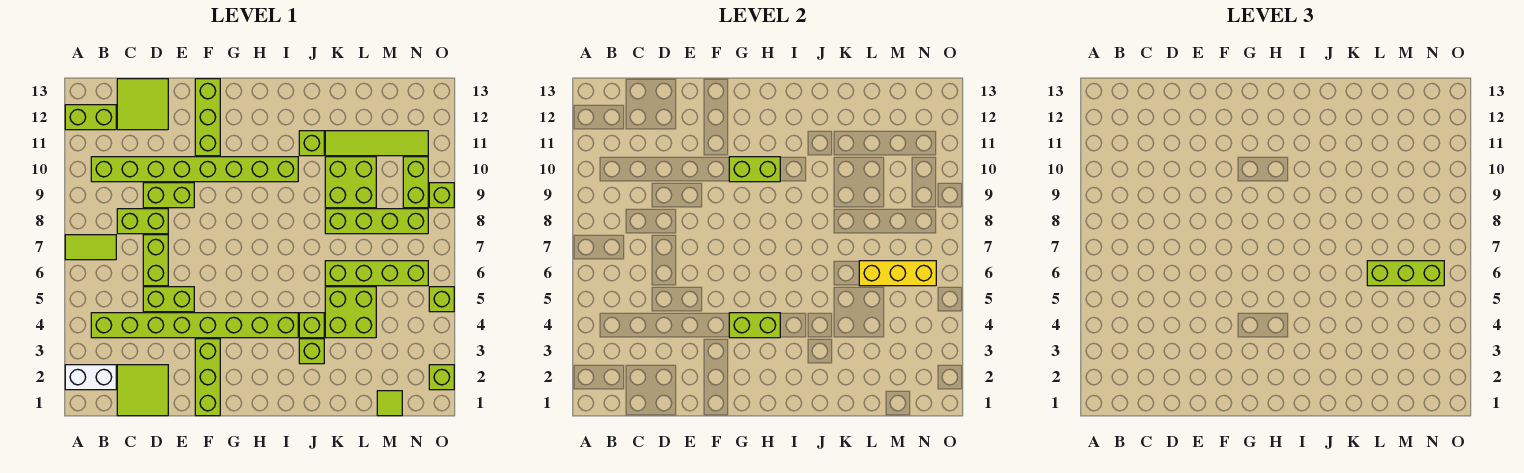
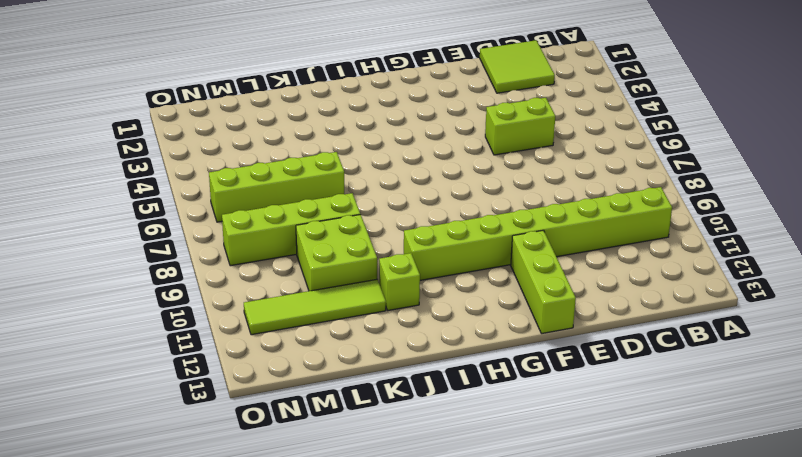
none -> white 1x2 brick [65,365,116,390]
none -> lime 1x2 tile [65,235,116,260]
none -> lime 1x2 brick [65,105,116,130]
none -> lime 1x8 brick [91,313,298,338]

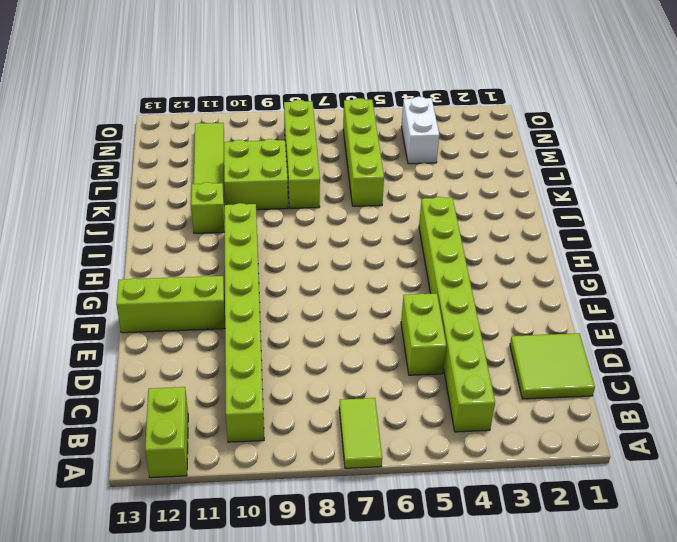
white 1x2 brick [401,97,439,164] -> white 1x2 brick moved to [65,365,116,390]
none -> lime 1x2 brick [117,209,168,234]
none -> lime 2x2 tile [117,79,168,130]
none -> lime 1x2 brick [143,235,168,286]
none -> lime 1x2 brick [143,183,194,208]

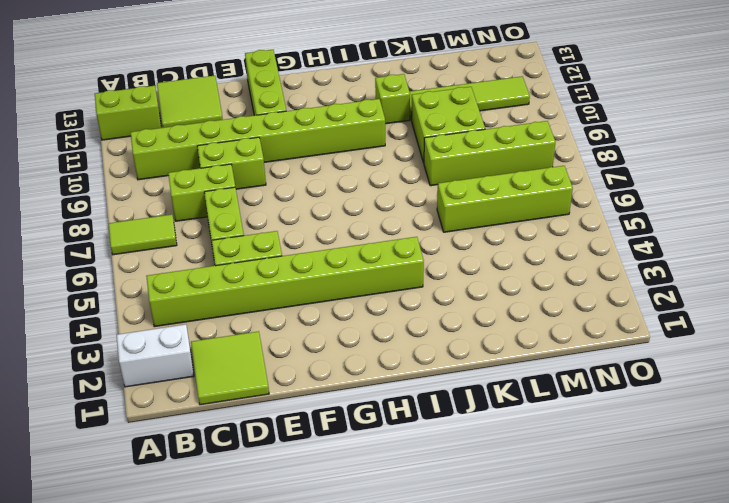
none -> lime 1x3 brick [195,339,220,416]
none -> lime 1x1 brick [299,339,324,364]
none -> lime 1x1 brick [299,313,324,338]
none -> lime 2x2 brick [325,287,376,338]

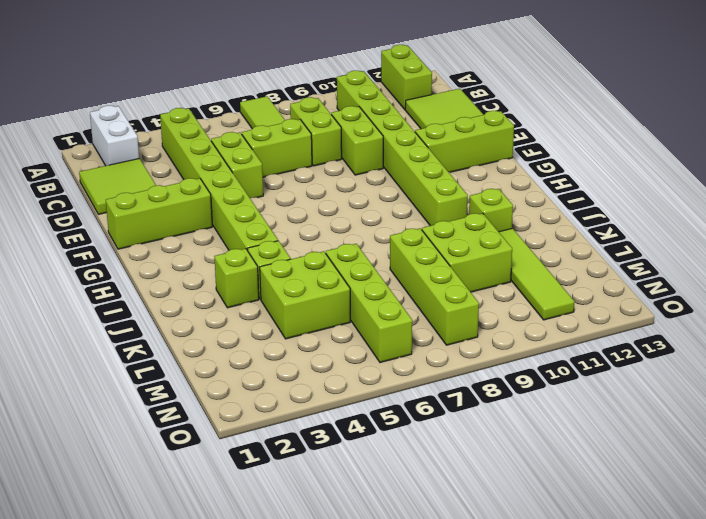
none -> lime 1x1 tile [377,391,402,416]
none -> lime 1x2 brick [403,157,428,208]
none -> lime 1x1 brick [429,365,454,390]
none -> lime 1x1 brick [429,287,454,312]

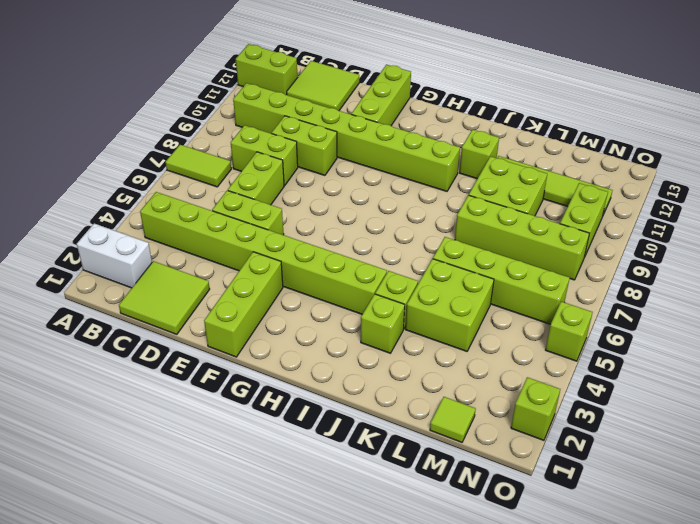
none -> lime 1x1 brick [429,183,454,208]
none -> lime 1x2 brick [729,313,780,338]
none -> lime 1x2 brick [729,157,780,182]
none -> yellow 1x3 brick [859,261,936,286]

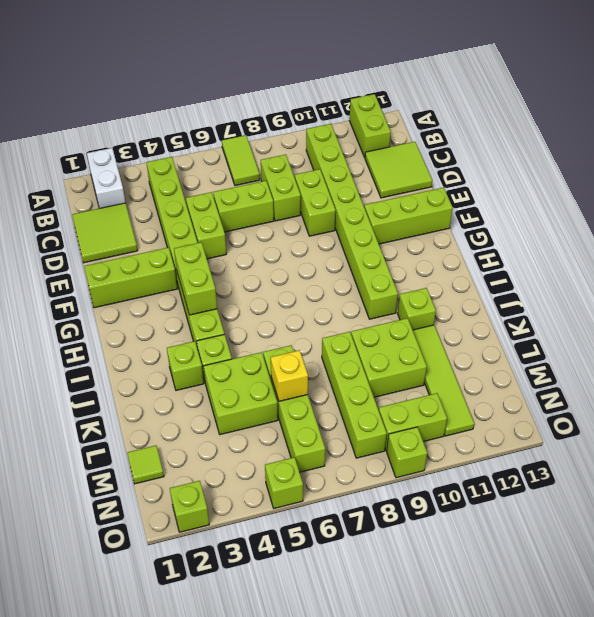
yellow 1x1 brick [271,350,308,401] -> yellow 1x3 brick [859,261,936,286]
none -> lime 1x2 brick [729,157,780,182]
none -> lime 1x3 brick [1367,261,1444,286]

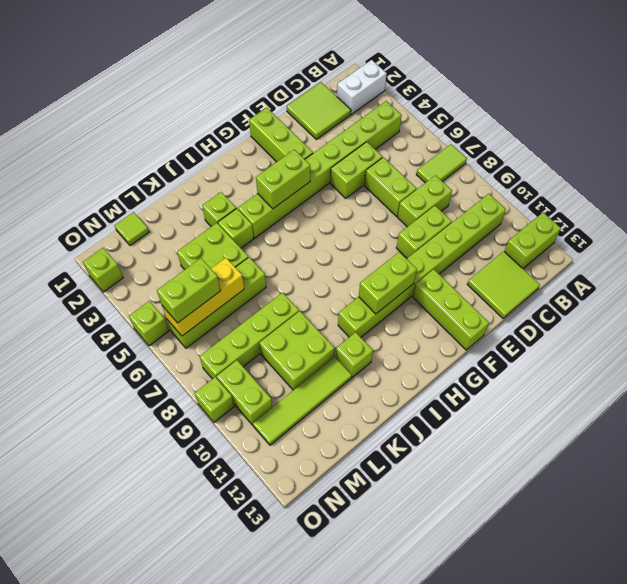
lime 1x2 brick [157,258,221,323] -> lime 1x3 brick [1367,261,1444,286]

